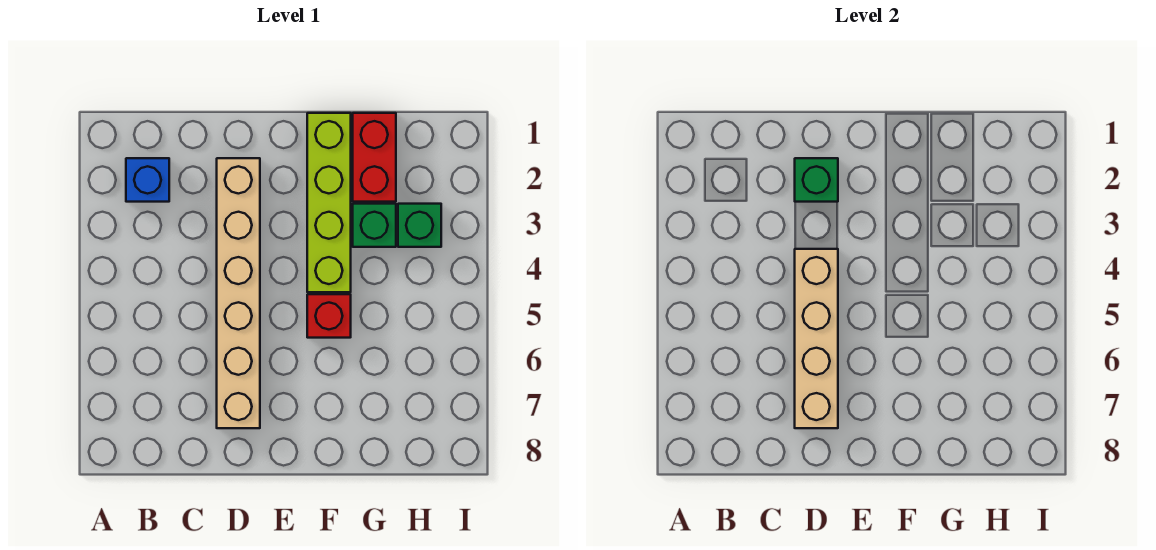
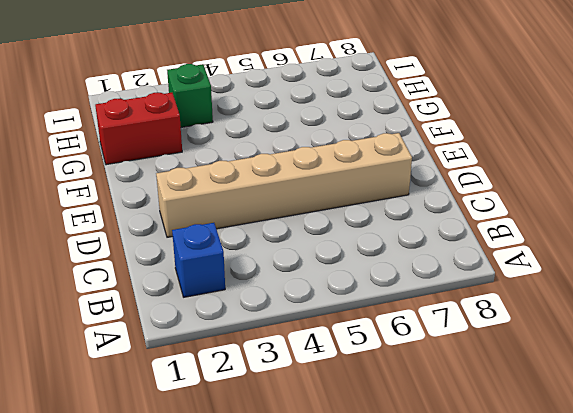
none -> lime 1x4 brick [307,113,351,292]
none -> red 1x1 brick [307,294,351,338]

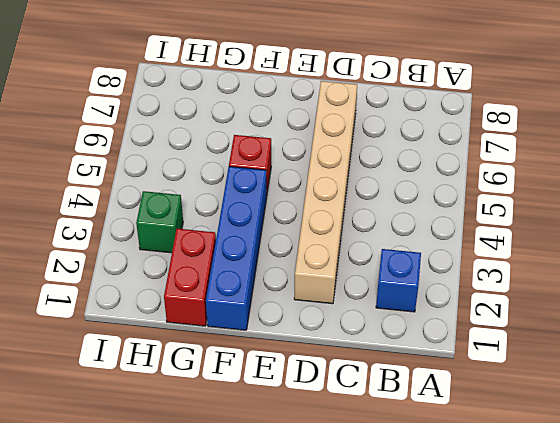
blue 1x4 brick [206,167,267,330] -> lime 1x4 brick [307,113,351,292]
none -> green 1x1 brick [353,204,396,247]
none -> green 1x1 brick [795,158,838,202]

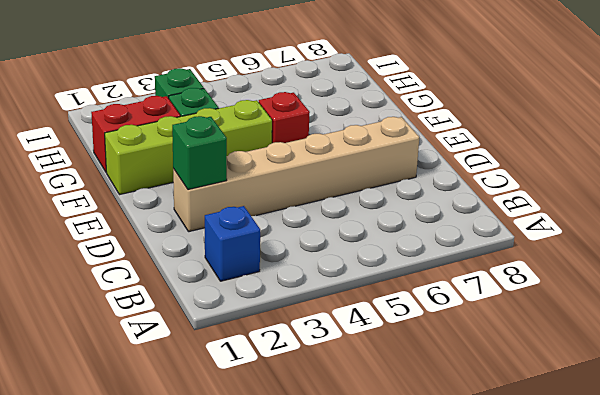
none -> tan 1x4 brick [795,249,838,428]

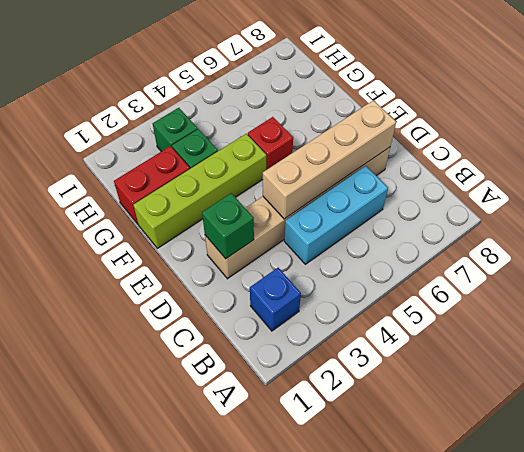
cyan 1x3 brick [284,166,388,264] -> none

